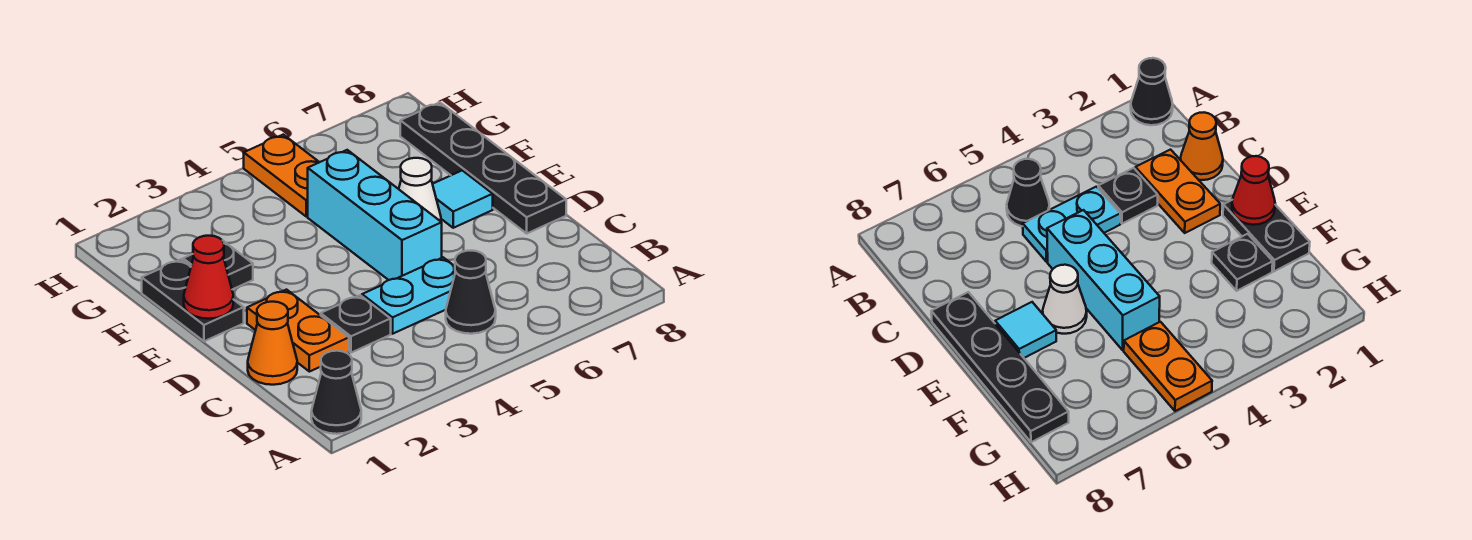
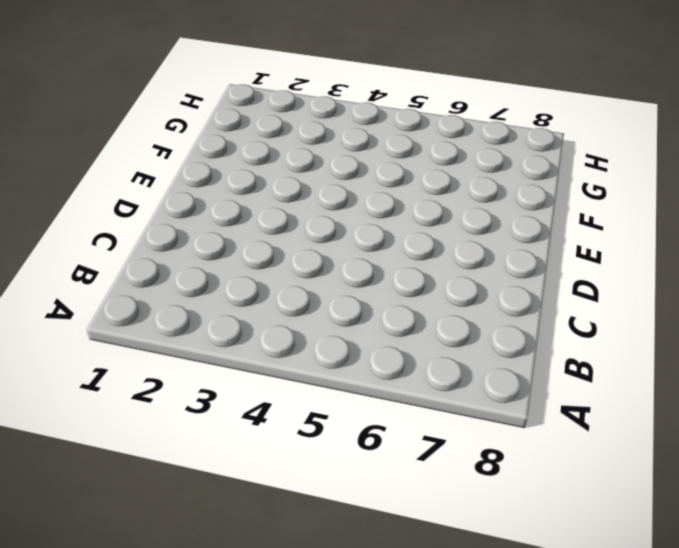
none -> black 1x1 cone [311,351,361,434]
none -> black 1x1 cone [446,251,496,334]
none -> orange 1x1 cone [248,302,297,385]

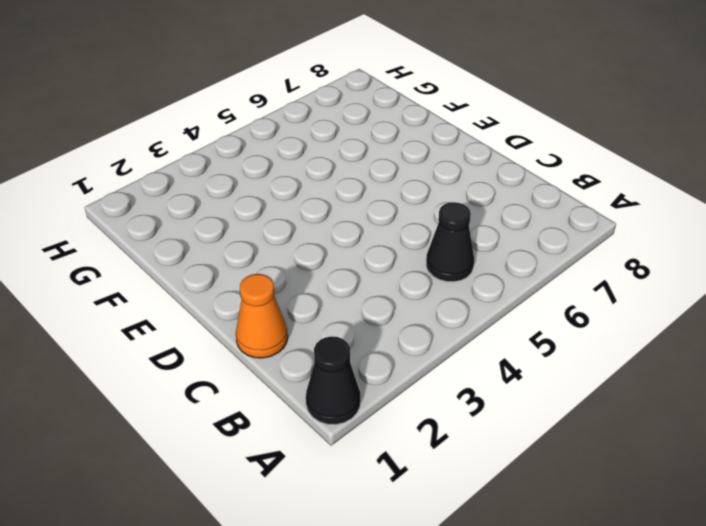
none -> orange 1x2 plate [247,290,349,372]
none -> black 1x1 plate [321,295,391,353]
none -> cyan 1x2 plate [362,258,456,334]

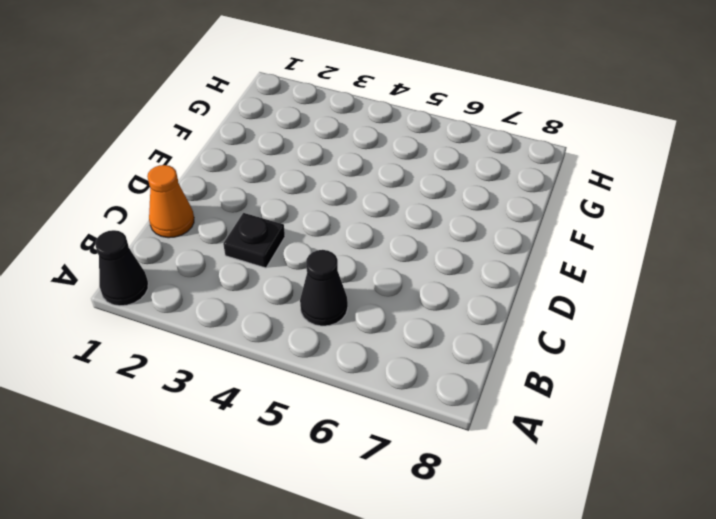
none -> orange 1x2 plate [247,290,349,372]
none -> cyan 1x2 plate [362,258,456,334]
none -> cyan 1x3 brick [308,150,442,280]

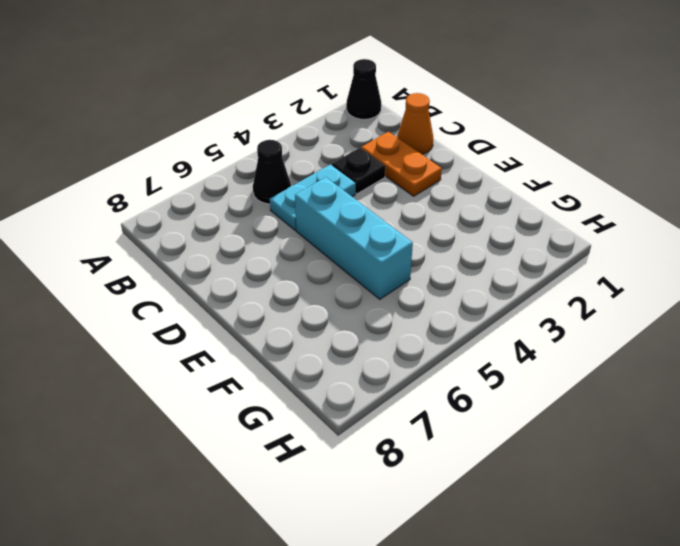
none -> black 1x4 plate [400,102,566,233]
none -> black 1x2 plate [142,259,244,341]
none -> white 1x1 cone [399,158,441,221]

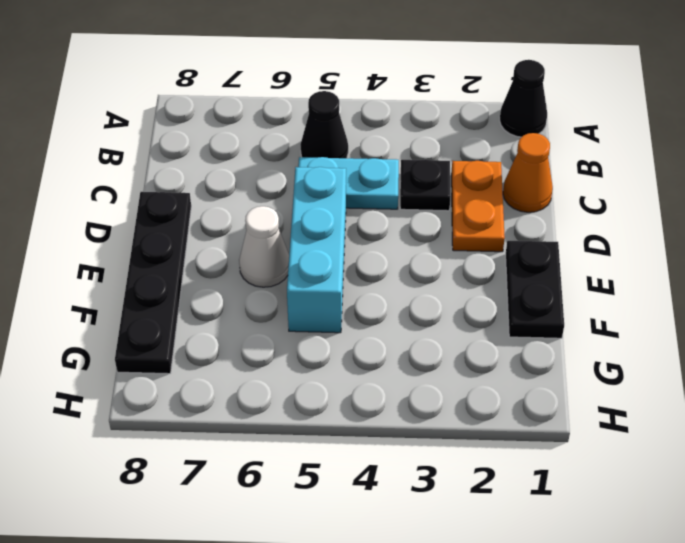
none -> cyan 1x1 tile [433,170,493,228]
none -> black 1x1 plate [183,240,253,289]
none -> orange 1x2 plate [244,135,319,216]

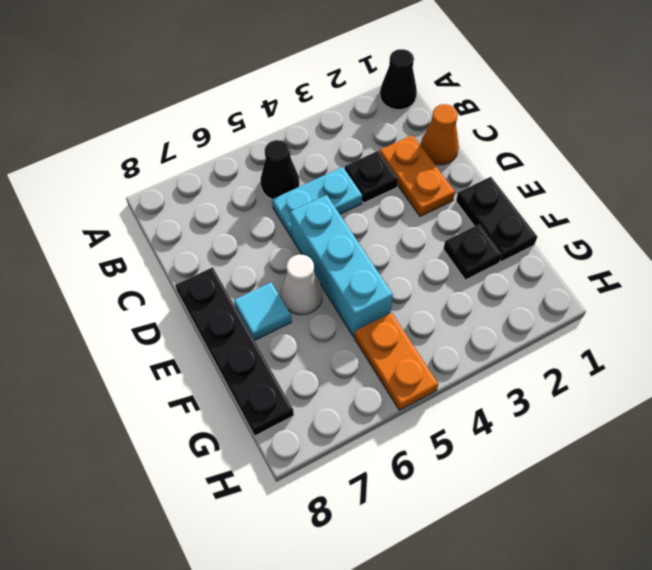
none -> red 1x1 cone [184,236,233,319]

